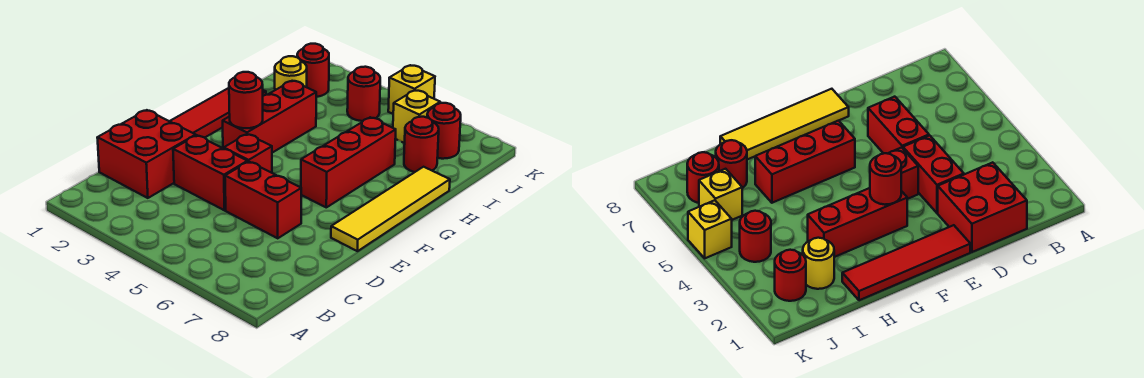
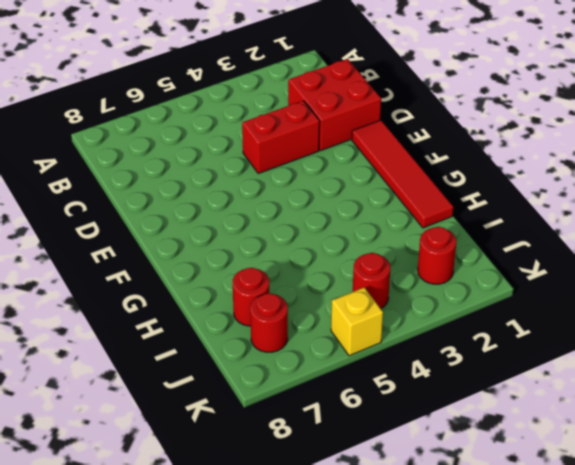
none -> red 1x2 brick [225,162,301,238]
none -> red 1x1 brick [224,134,272,173]
none -> yellow 1x4 tile [331,167,450,251]

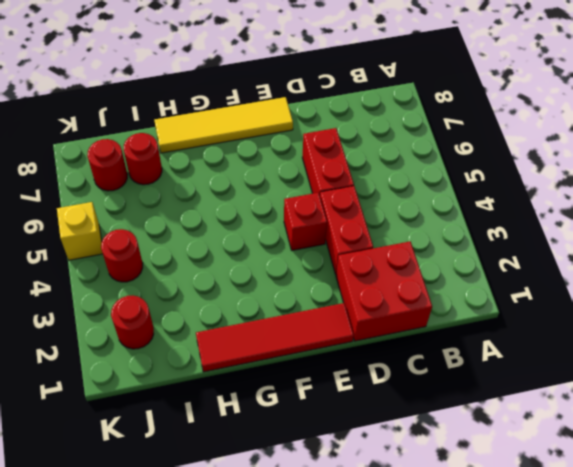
none -> red 1x3 brick [223,81,316,153]
none -> red 1x3 brick [301,117,396,207]
none -> yellow 1x1 round brick [275,56,307,90]

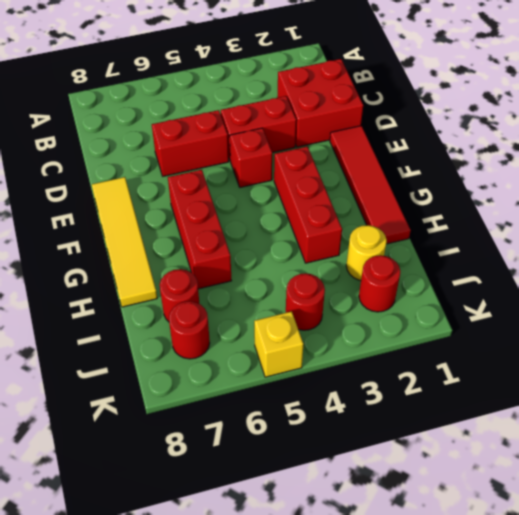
none -> yellow 1x1 brick [393,90,440,143]
none -> red 1x1 round brick [229,72,263,128]

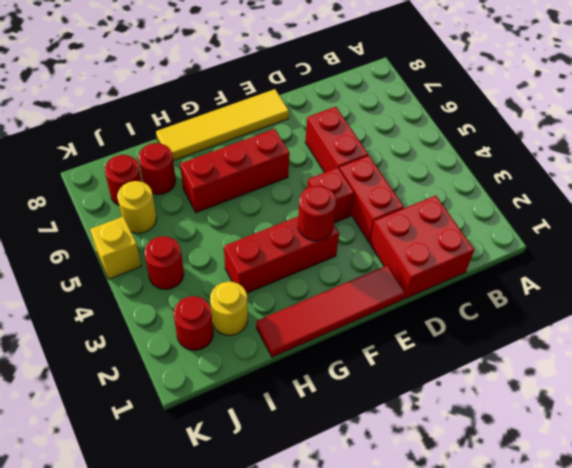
yellow 1x1 round brick [117,181,156,233] -> yellow 1x1 brick [393,90,440,143]

